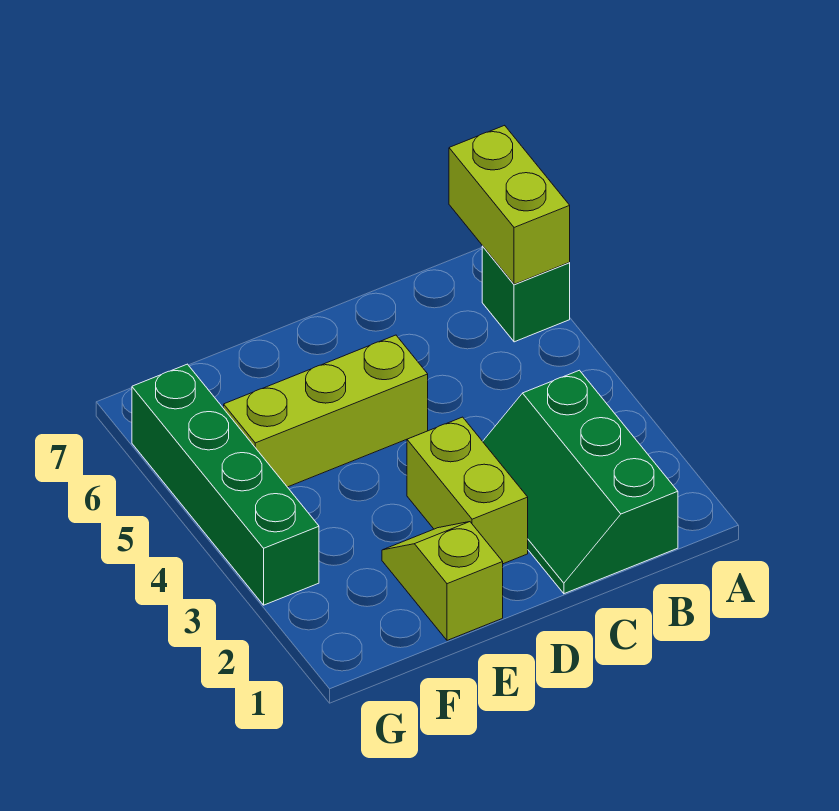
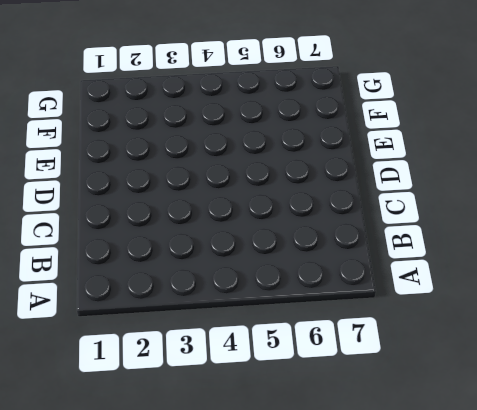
none -> green 1x1 brick [482,246,570,342]
none -> green 2x3 slope [483,370,678,594]

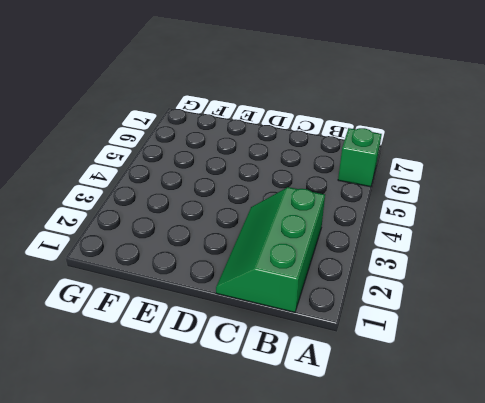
none -> lime 1x2 brick [407,417,528,564]
none -> lime 1x3 brick [224,335,428,487]

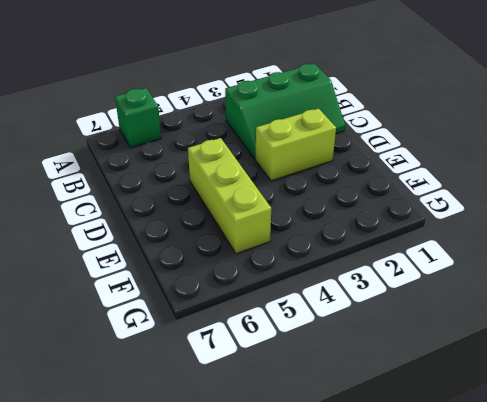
none -> lime 1x2 slope [382,522,503,640]
none -> green 1x4 brick [132,364,319,605]

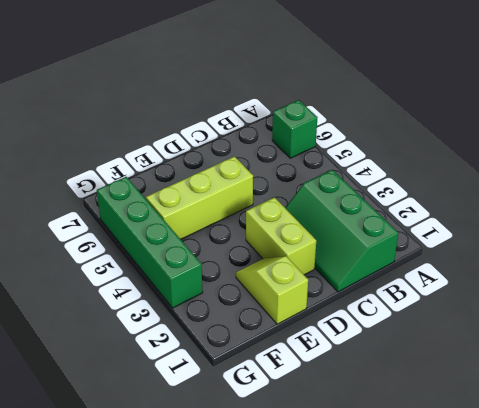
none -> lime 1x2 brick [449,125,570,284]

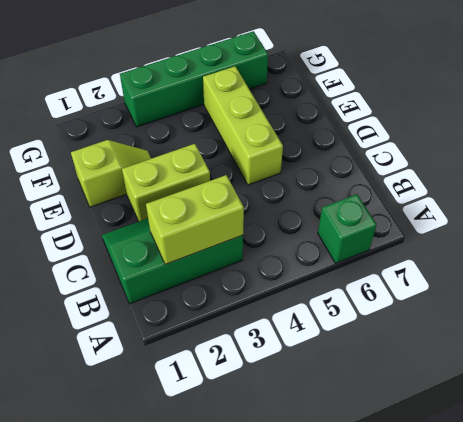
lime 1x2 brick [146,175,244,264] -> lime 1x2 brick moved to [449,125,570,284]

